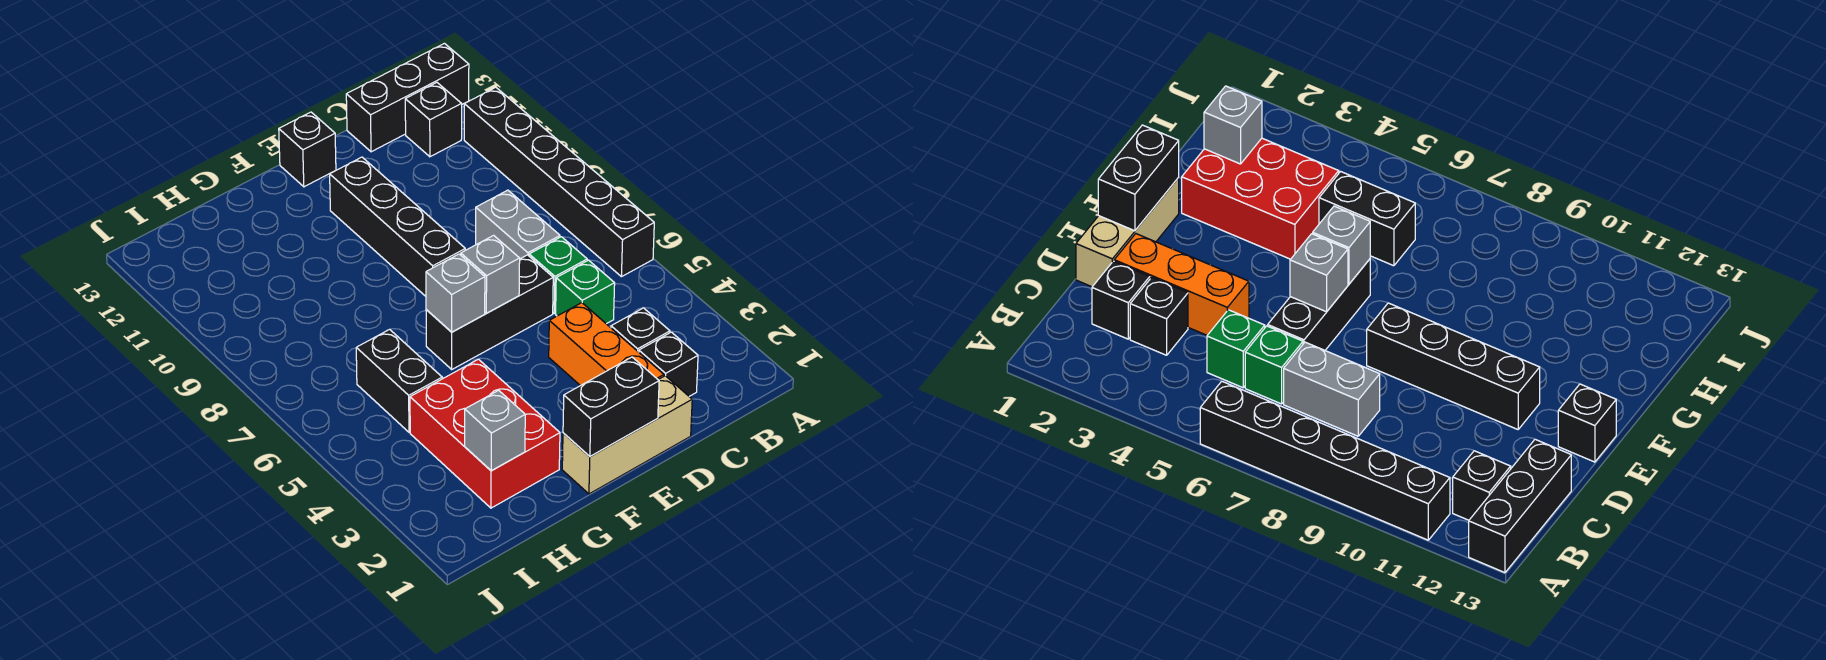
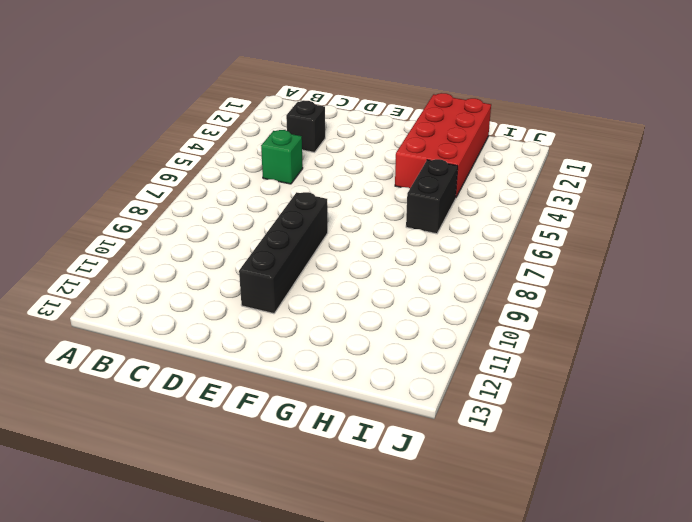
red 2x4 brick [395,93,491,197] -> red 2x3 brick [410,359,560,508]
none -> black 1x6 brick [464,87,654,277]
none -> black 1x3 brick [346,43,469,152]
none -> black 1x1 brick [405,83,462,157]

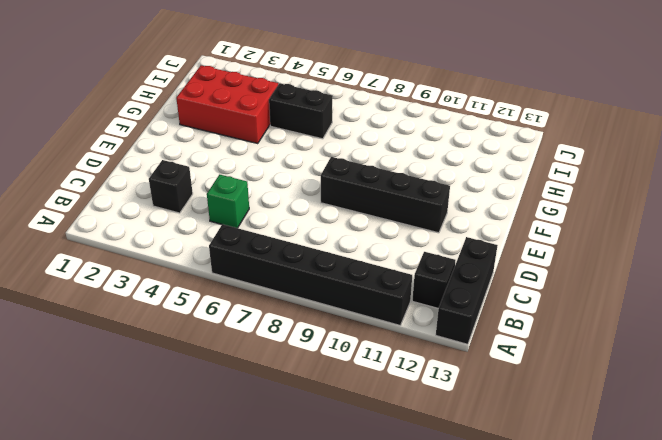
none -> black 1x1 brick [639,332,698,396]
none -> green 1x1 brick [529,237,587,313]
none -> grey 1x2 brick [476,190,560,259]

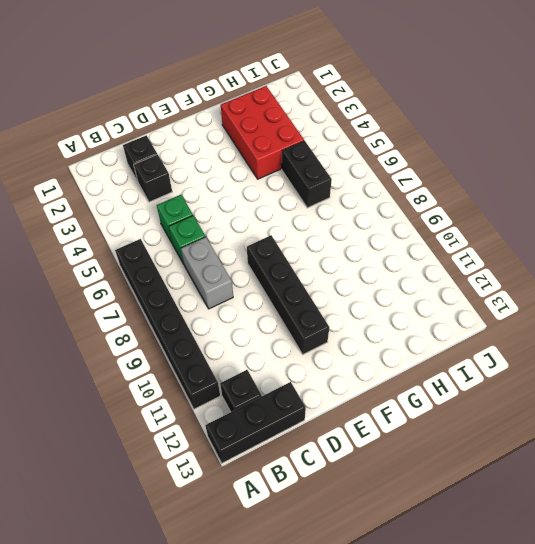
none -> tan 1x3 brick [562,376,692,494]
none -> orange 1x3 brick [549,303,664,386]
none -> black 1x3 brick [426,255,553,369]

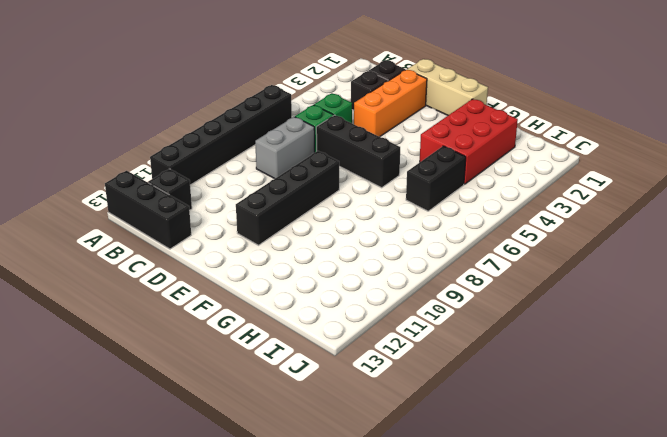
none -> black 1x1 brick [279,112,336,187]
none -> black 1x2 brick [563,357,659,456]
none -> grey 1x1 brick [461,235,520,313]

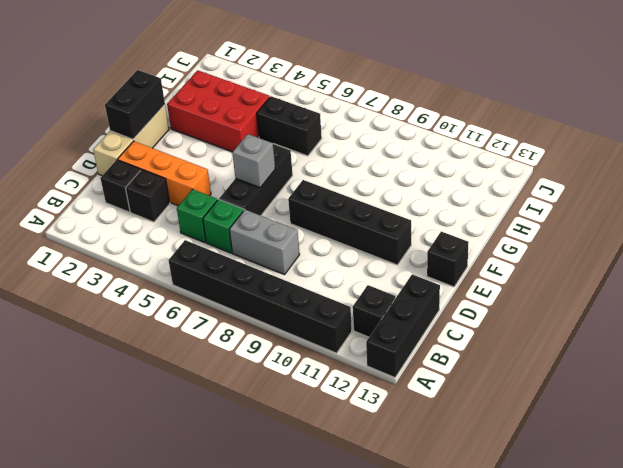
none -> grey 1x1 brick [426,254,485,332]
none -> grey 1x1 brick [465,390,525,471]

